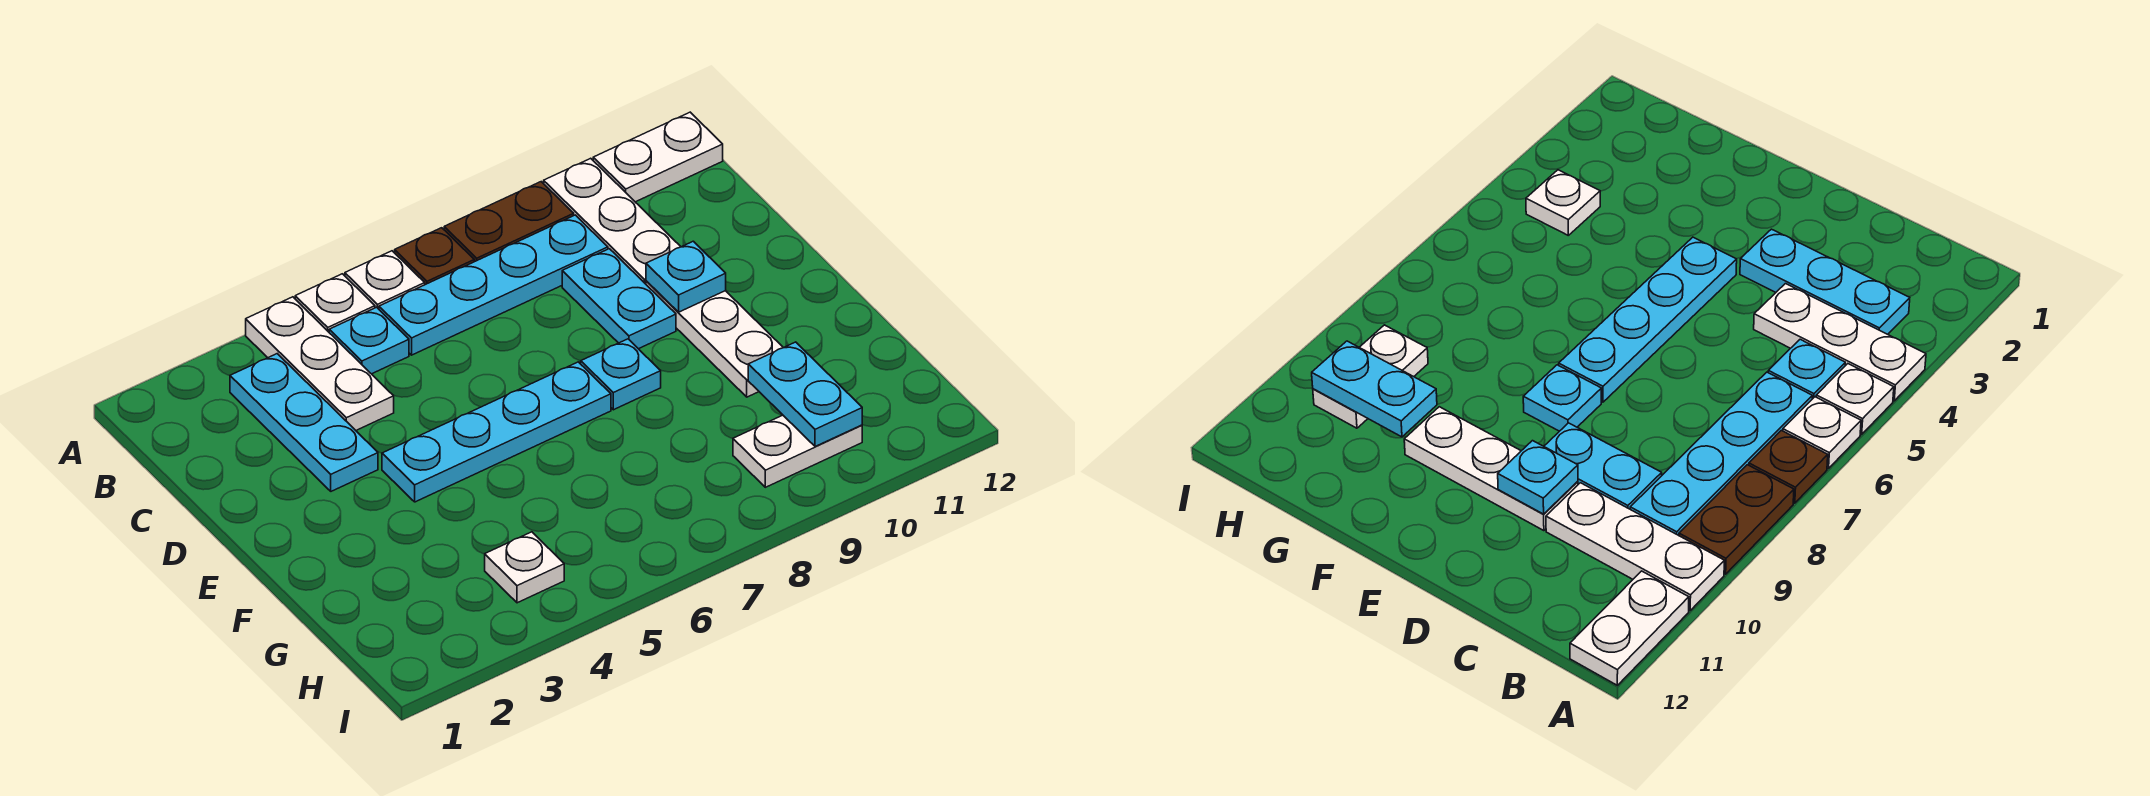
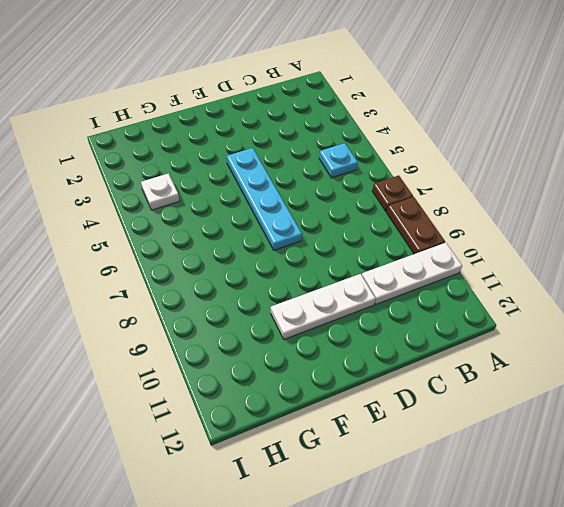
none -> white 1x3 plate [246,297,394,430]
none -> white 1x1 plate [295,274,375,332]
none -> white 1x1 plate [345,251,425,309]

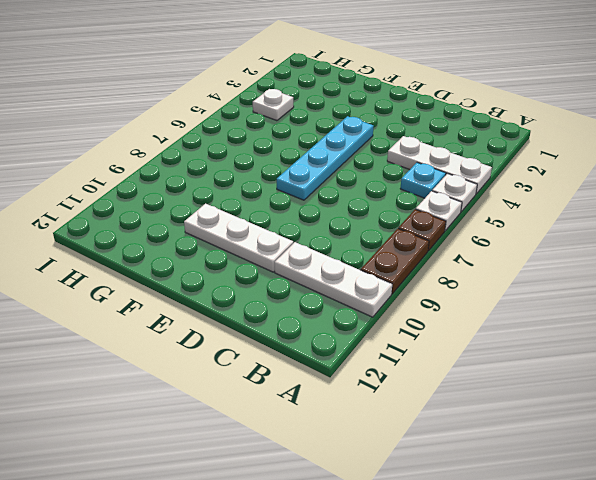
none -> white 1x2 plate [593,112,723,202]
none -> cyan 1x3 plate [230,354,378,491]
none -> cyan 1x4 plate [379,215,608,355]

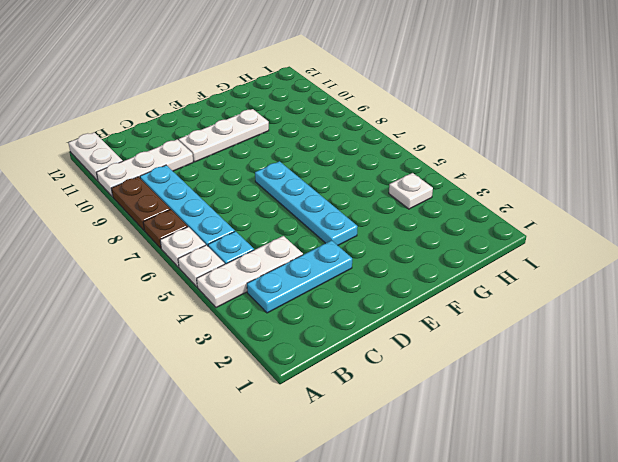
none -> cyan 1x2 plate [562,249,676,349]
none -> cyan 1x1 plate [581,339,661,410]
none -> white 1x2 plate [733,415,862,487]

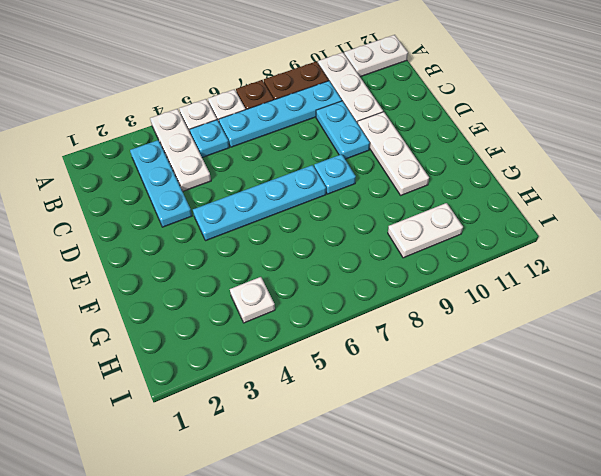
none -> cyan 1x1 plate [646,241,726,312]
none -> cyan 1x2 plate [748,342,862,447]

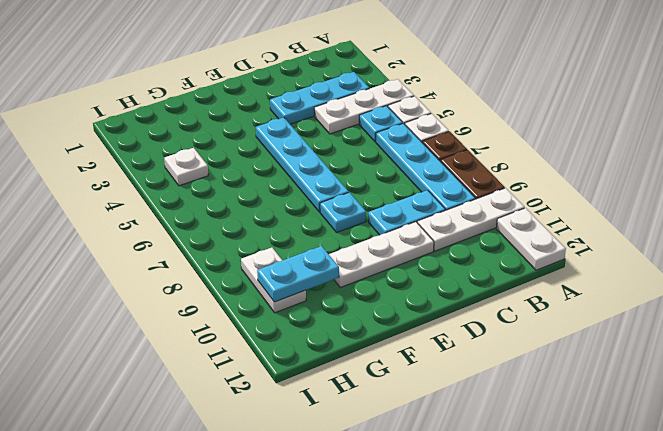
none -> cyan 1x1 plate [646,241,726,312]

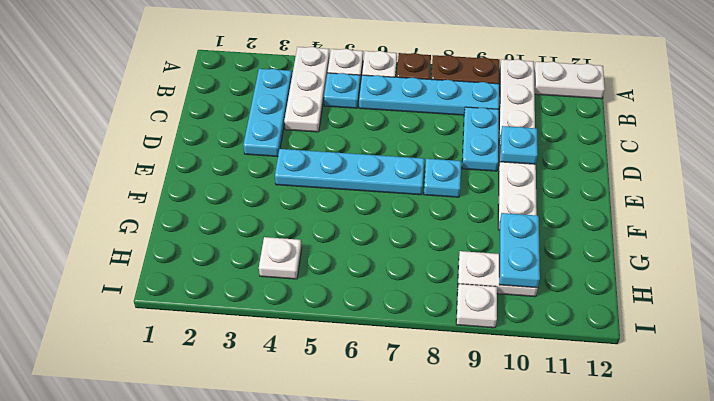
white 1x1 plate [456,284,497,328] -> none

